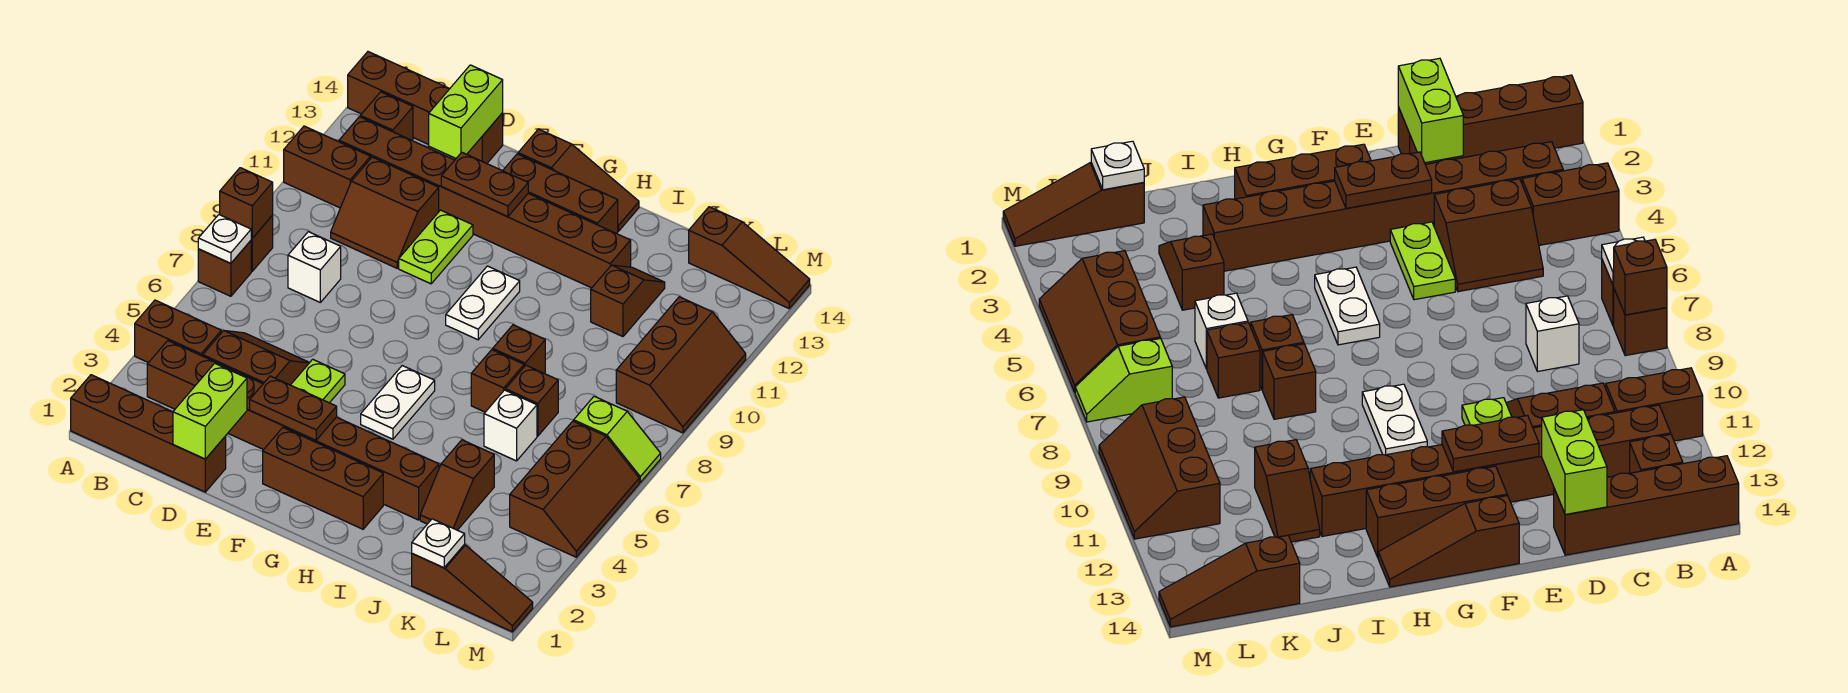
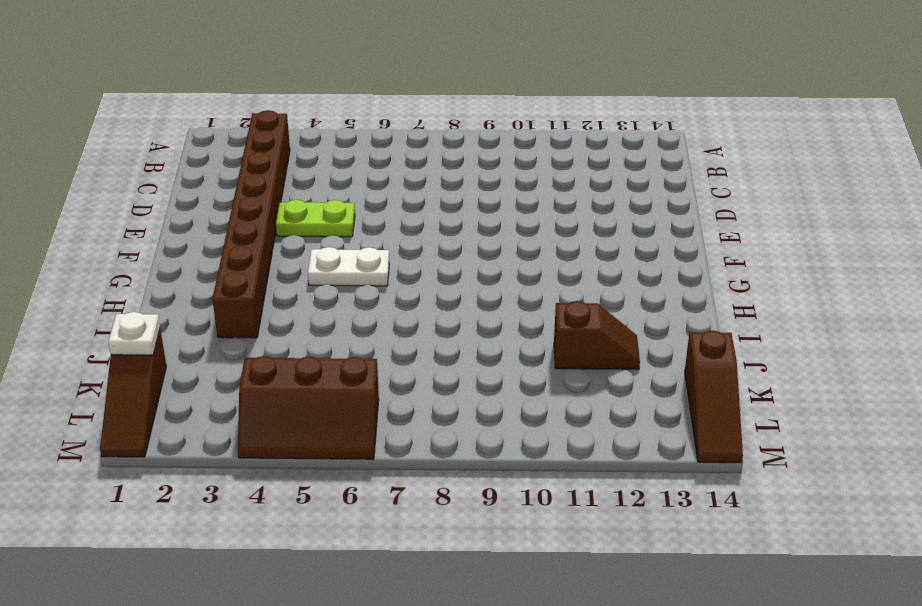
none -> brown 1x4 brick [71,375,226,492]
none -> brown 1x2 brick [135,300,221,363]
none -> brown 1x1 brick [198,241,251,296]
none -> brown 1x1 brick [251,216,273,271]

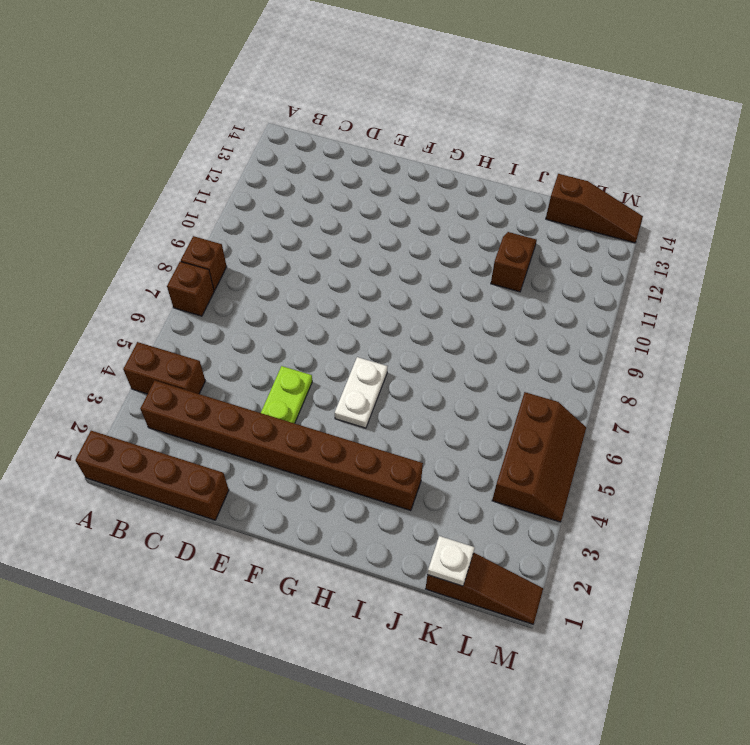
none -> brown 1x2 brick [284,126,371,208]
none -> brown 1x4 brick [348,52,503,163]
none -> brown 1x8 brick [339,117,631,288]
none -> brown 1x1 brick [360,92,413,140]

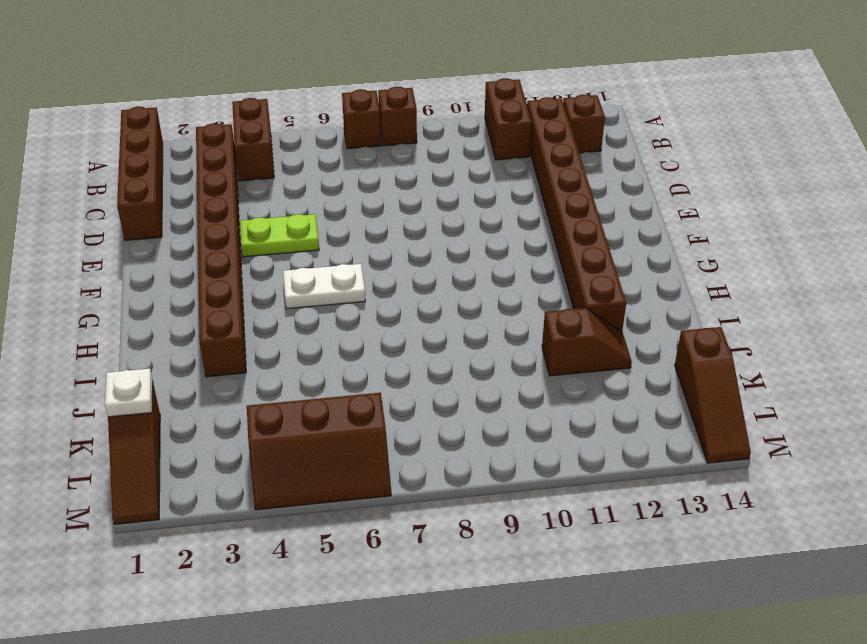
none -> brown 1x4 brick [348,52,503,163]
none -> brown 2x2 slope [203,330,310,385]
none -> white 1x1 brick [288,232,341,302]
none -> brown 2x2 slope [331,157,439,268]

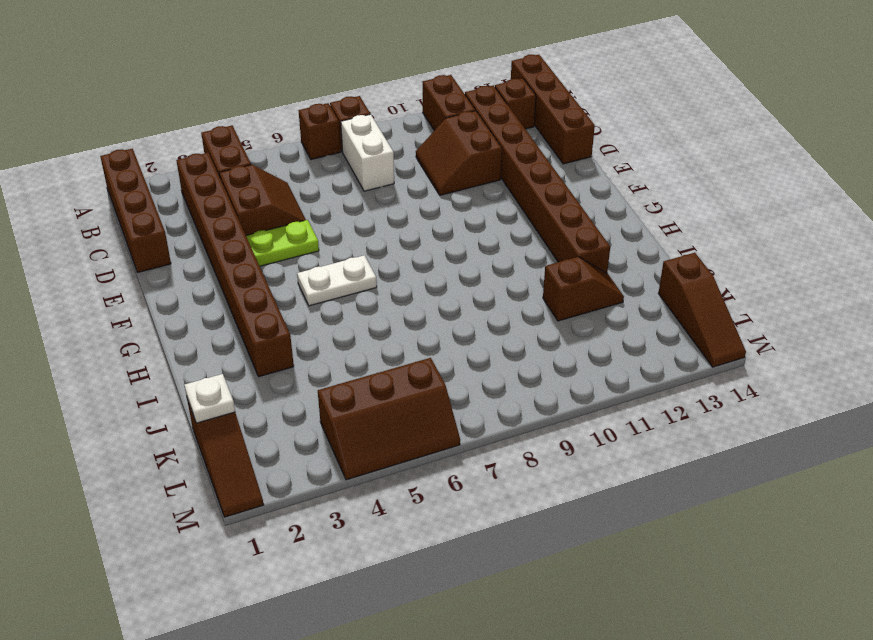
white 1x2 brick [341,114,394,191] -> white 1x1 brick [288,232,341,302]
none -> lime 1x2 plate [399,210,473,284]
none -> brown 1x3 brick [263,428,383,529]
none -> brown 1x3 brick [503,154,618,234]
none -> brown 1x3 slope [518,129,639,231]

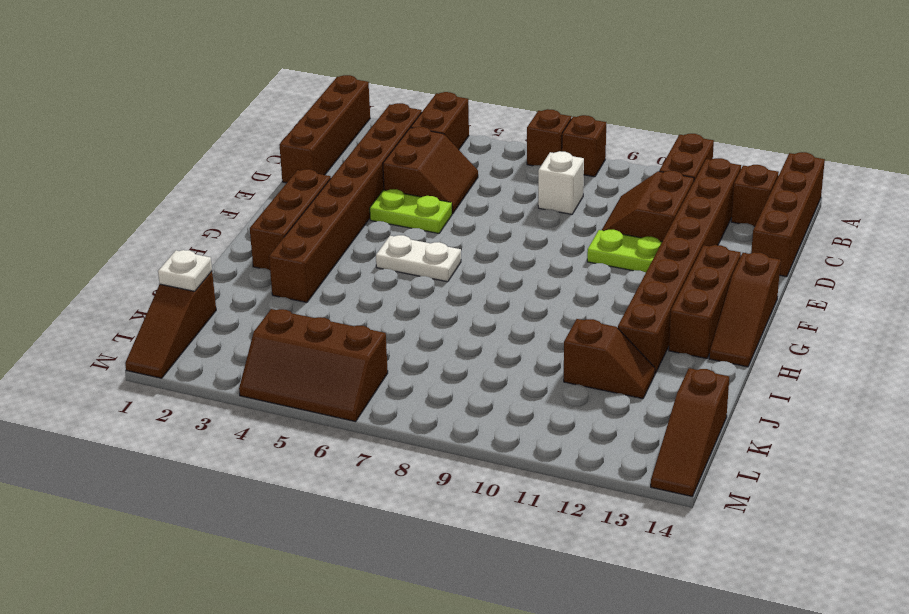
none -> white 1x2 plate [446,266,520,340]
none -> brown 1x1 brick [471,350,524,412]
none -> brown 1x1 brick [493,325,545,373]
none -> brown 1x2 slope [420,440,494,530]

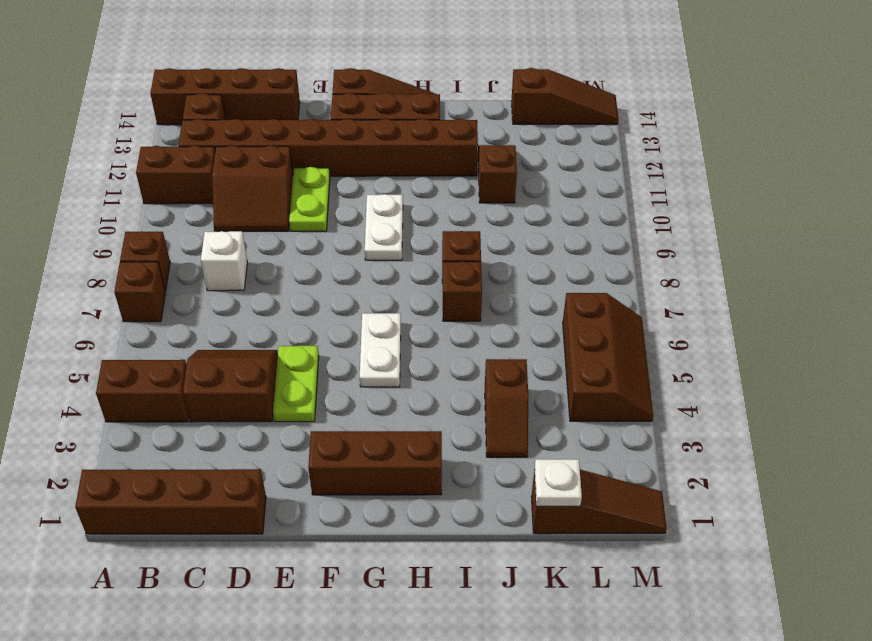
none -> brown 1x8 brick [147,341,439,520]
none -> white 1x1 brick [484,390,537,461]
none -> brown 1x1 brick [505,365,558,436]
none -> lime 1x2 slope [574,396,661,482]

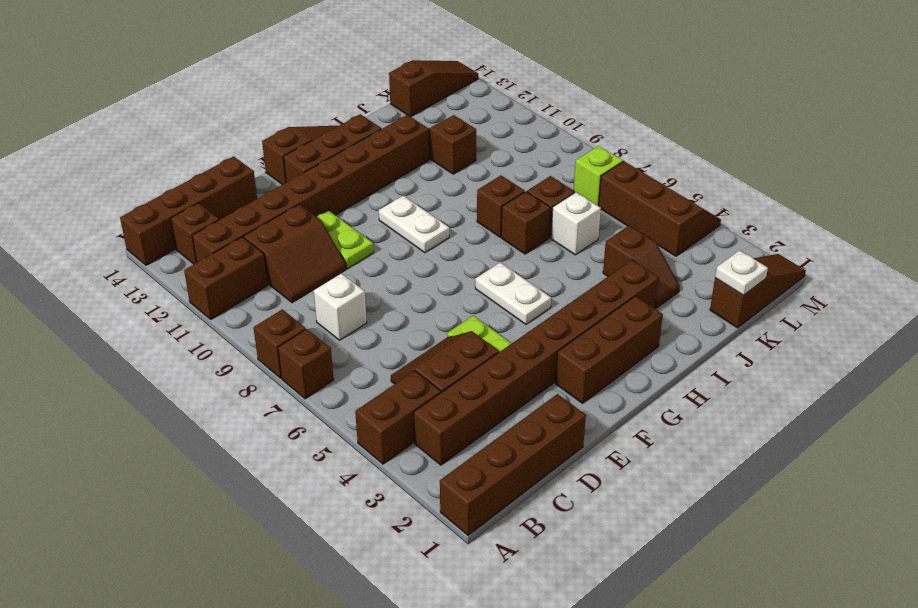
none -> brown 2x3 slope [616,297,746,433]
none -> white 1x1 plate [198,215,252,263]
none -> brown 1x1 brick [220,168,273,238]
none -> lime 1x2 brick [173,363,247,459]

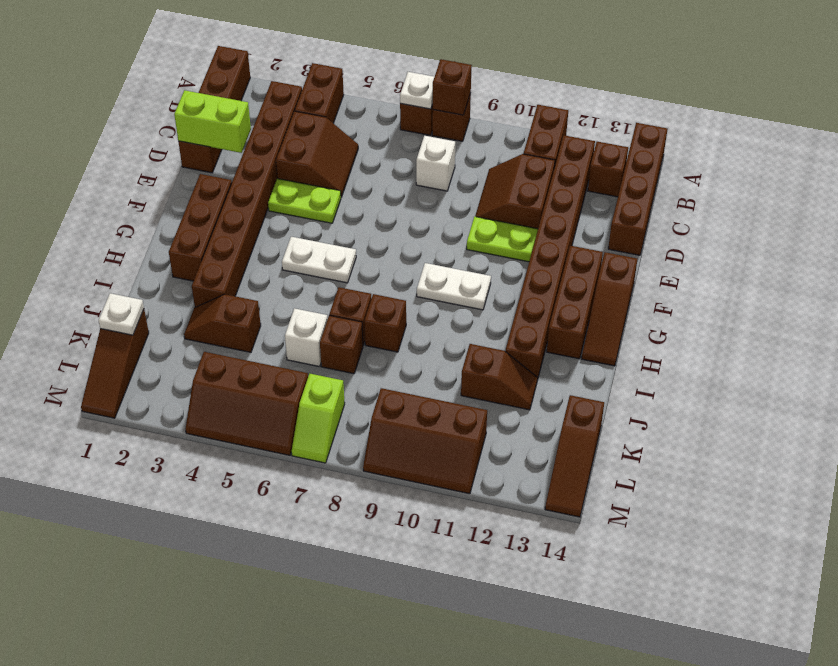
none -> lime 1x2 brick [429,65,503,158]
none -> brown 1x2 plate [250,376,337,440]
none -> brown 1x2 plate [441,152,528,217]

